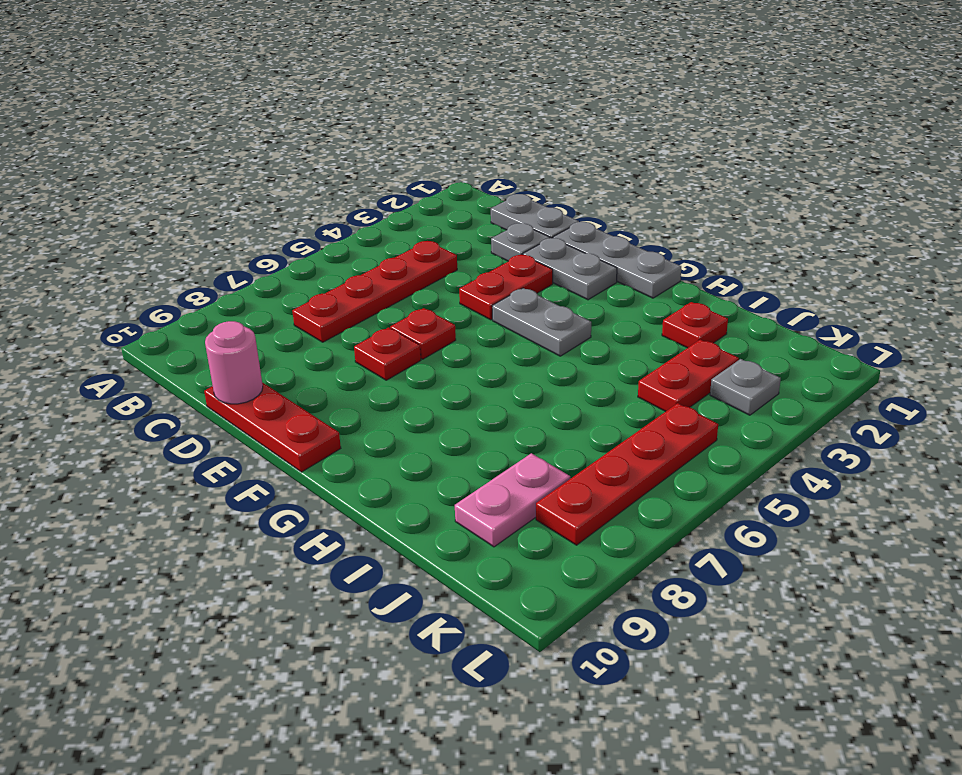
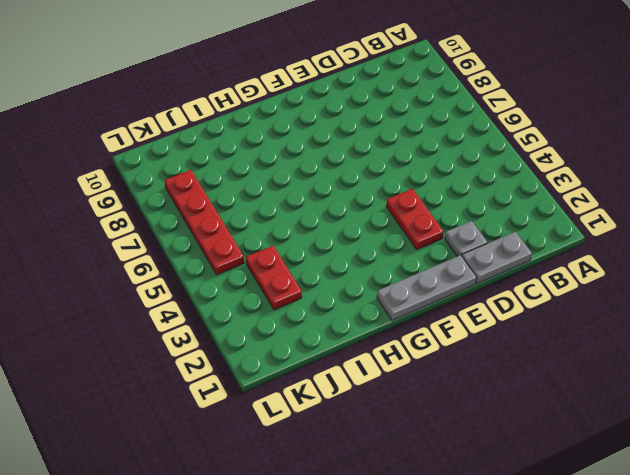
none -> red 1x4 plate [292,241,457,342]
none -> red 1x3 plate [204,382,341,472]
none -> grey 1x2 plate [523,238,617,300]

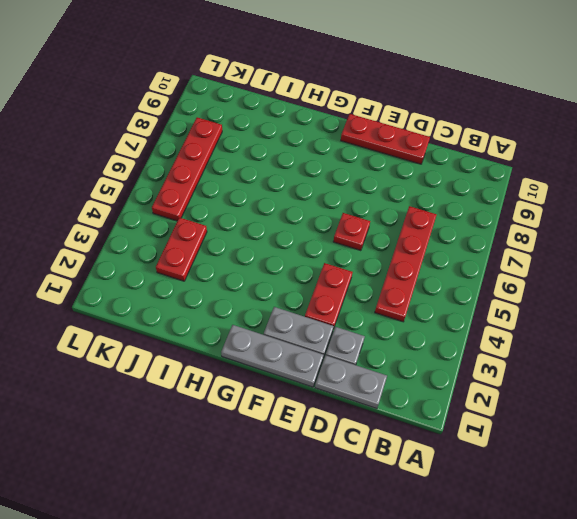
none -> red 1x1 plate [354,327,421,380]
none -> grey 1x2 plate [492,288,591,356]
none -> red 1x1 plate [662,302,728,348]

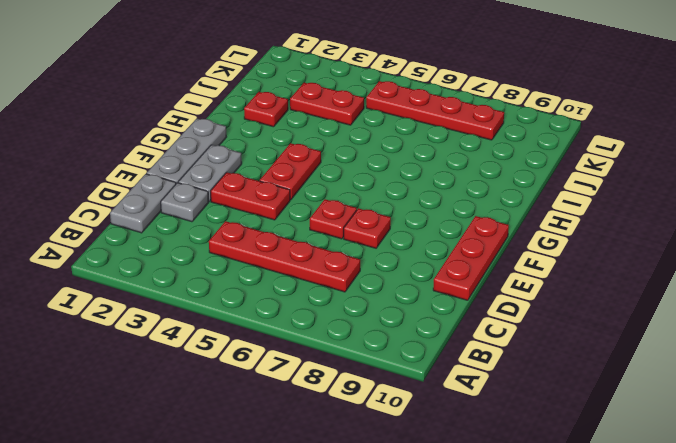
red 1x2 plate [260,143,321,200] -> grey 1x2 plate [492,288,591,356]
none -> pink 1x2 plate [455,453,570,547]
none -> grey 1x1 plate [710,359,781,415]
none -> pink 1x1 round brick [205,321,263,404]

